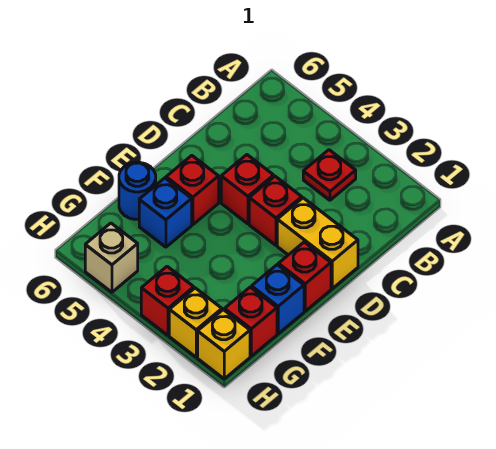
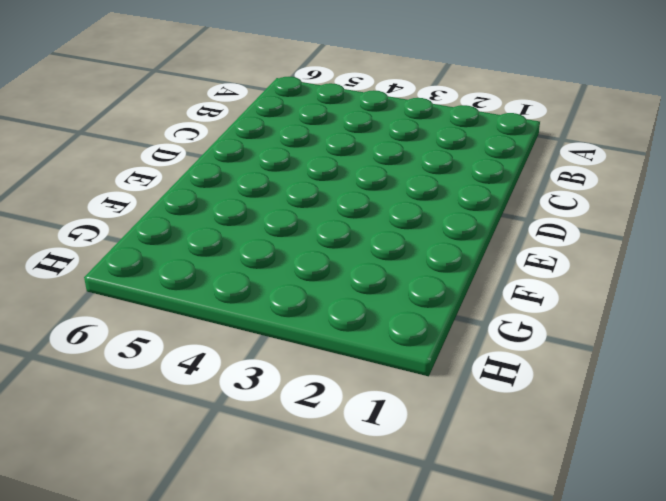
none -> red 1x1 plate [303,150,356,200]
none -> yellow 1x2 brick [277,198,358,289]
none -> red 1x1 brick [249,176,302,245]

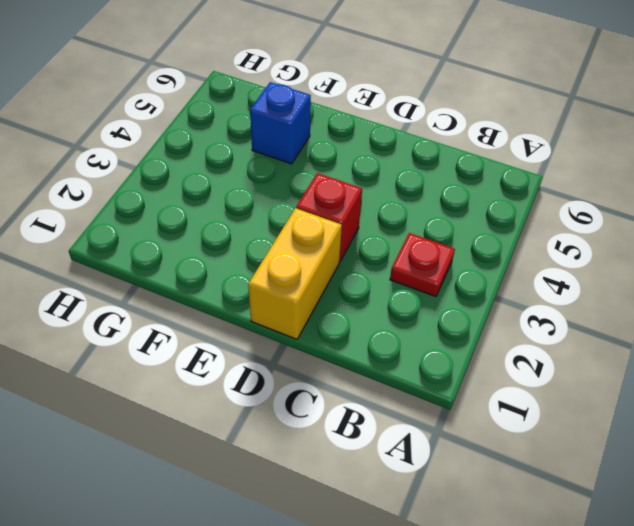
none -> red 1x1 brick [221,155,274,224]
none -> red 1x1 brick [278,242,331,311]
none -> red 1x1 brick [166,156,219,225]

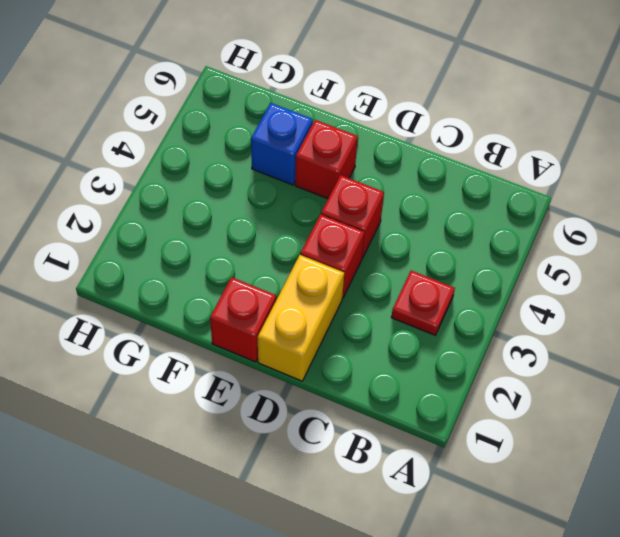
none -> blue 1x1 brick [252,265,304,334]
none -> blue 1x1 round brick [119,162,156,219]
none -> red 1x1 brick [225,287,277,356]

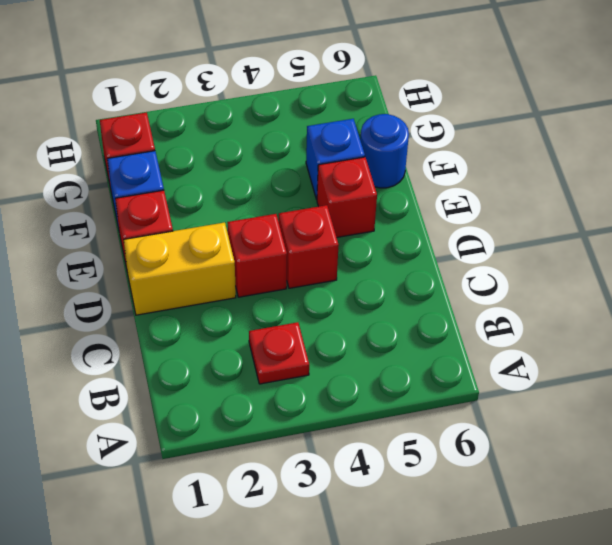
none -> yellow 1x1 brick [198,310,250,379]
none -> yellow 1x1 brick [169,288,222,357]
none -> red 1x1 brick [141,266,194,336]

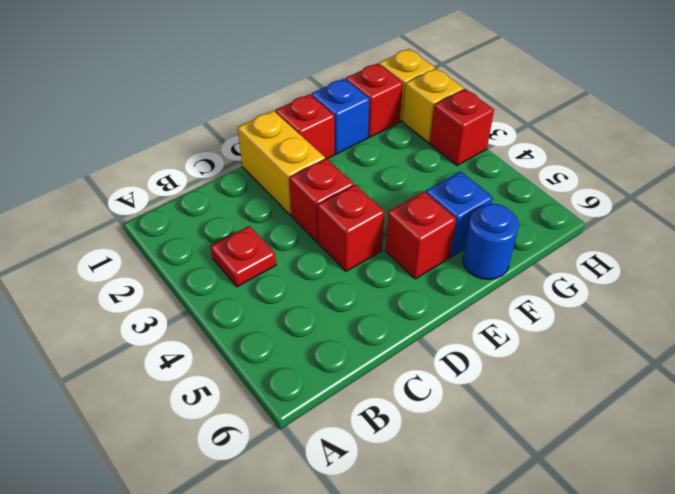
none -> tan 1x1 brick [85,223,138,292]

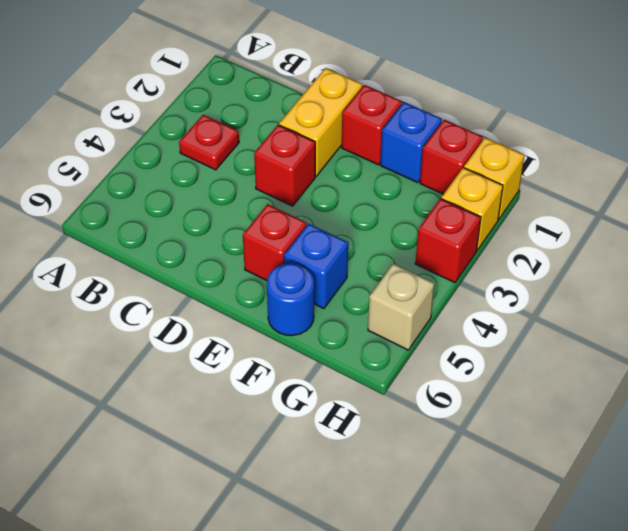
none -> red 1x1 brick [221,155,274,224]

